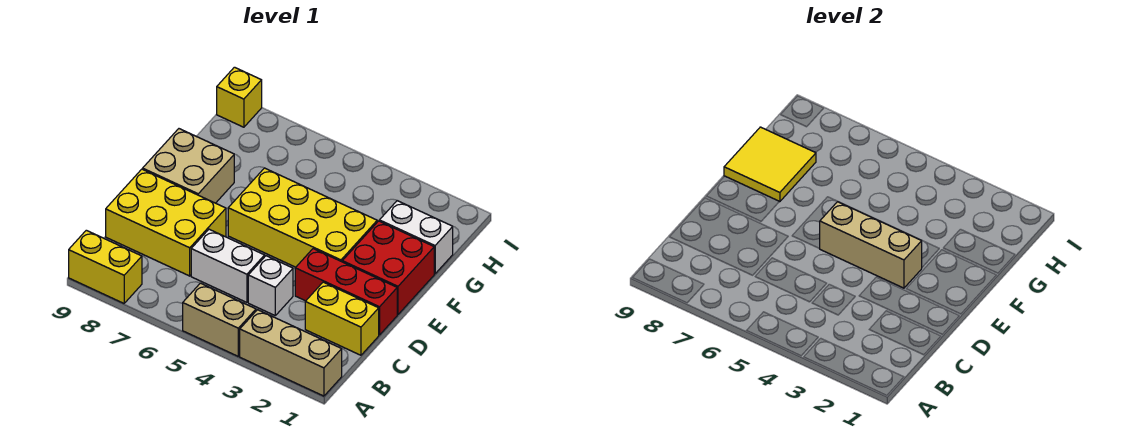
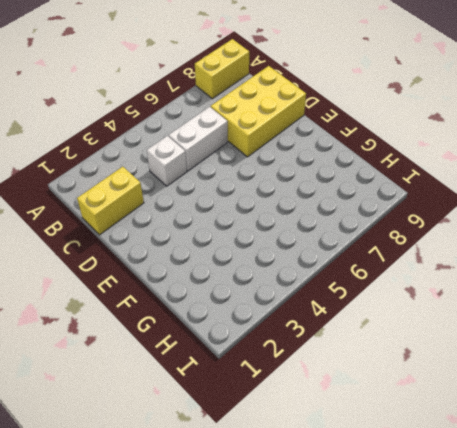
none -> tan 1x3 brick [240,310,342,396]
none -> tan 1x2 brick [183,283,256,356]
none -> red 1x3 brick [295,249,397,335]

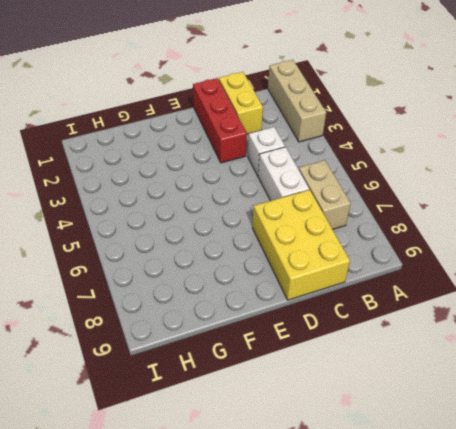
tan 1x2 brick [299,160,351,229] -> tan 1x2 brick moved to [183,283,256,356]
none -> yellow 1x2 brick [69,230,142,303]
none -> red 2x2 brick [342,221,434,315]
none -> yellow 2x4 brick [228,168,377,267]

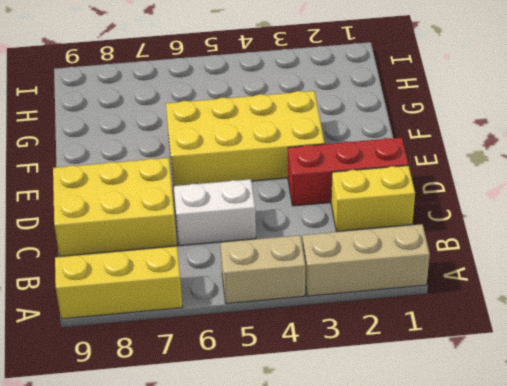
yellow 1x3 brick [55,246,183,319] -> yellow 1x2 brick [69,230,142,303]
none -> white 1x1 brick [248,256,293,315]
none -> red 2x2 brick [342,221,434,315]
none -> tan 2x2 brick [143,129,234,203]

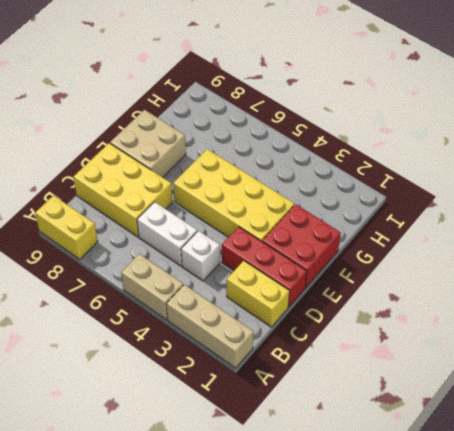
none -> white 1x2 brick [379,201,453,274]
none -> yellow 1x1 brick [217,67,262,127]
none -> tan 1x3 brick [819,202,922,288]

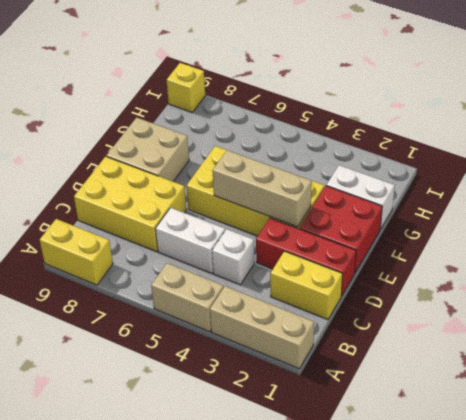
none -> yellow 2x2 tile [724,127,816,202]

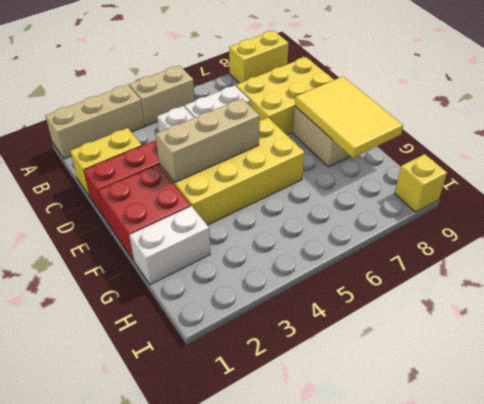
yellow 2x3 tile [295,76,403,158] -> yellow 2x2 tile [724,127,816,202]

